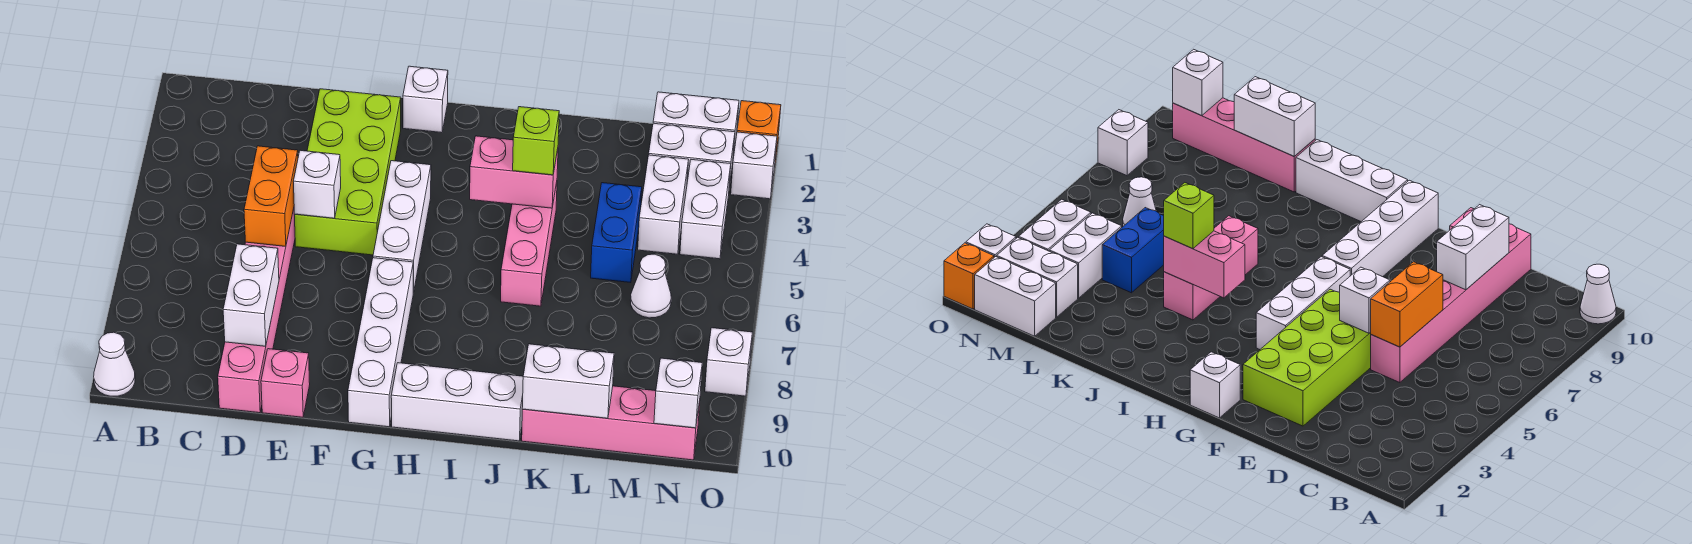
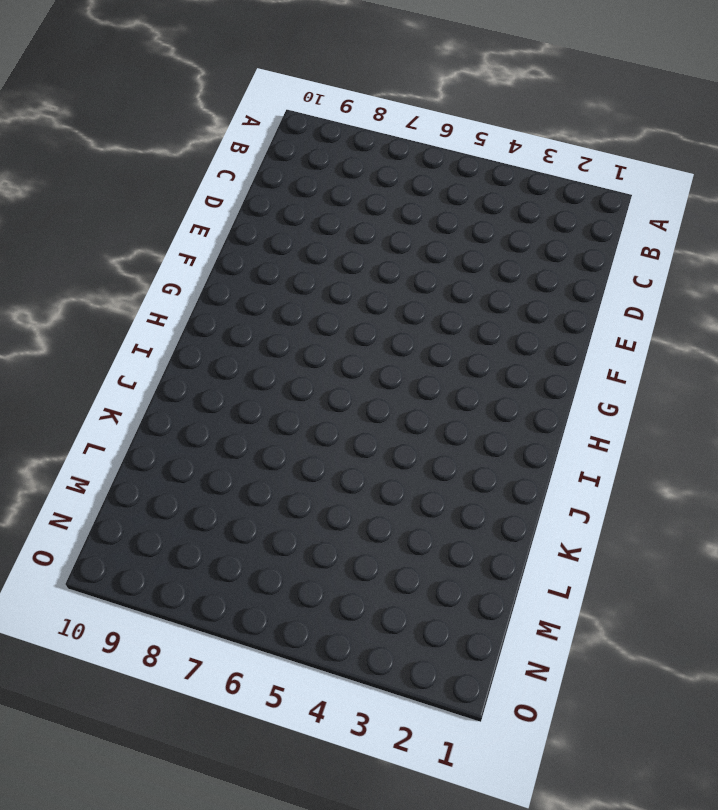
none -> white 1x1 cone [94,332,135,396]
none -> pink 1x6 brick [218,209,295,413]
none -> lime 2x4 brick [294,89,401,255]

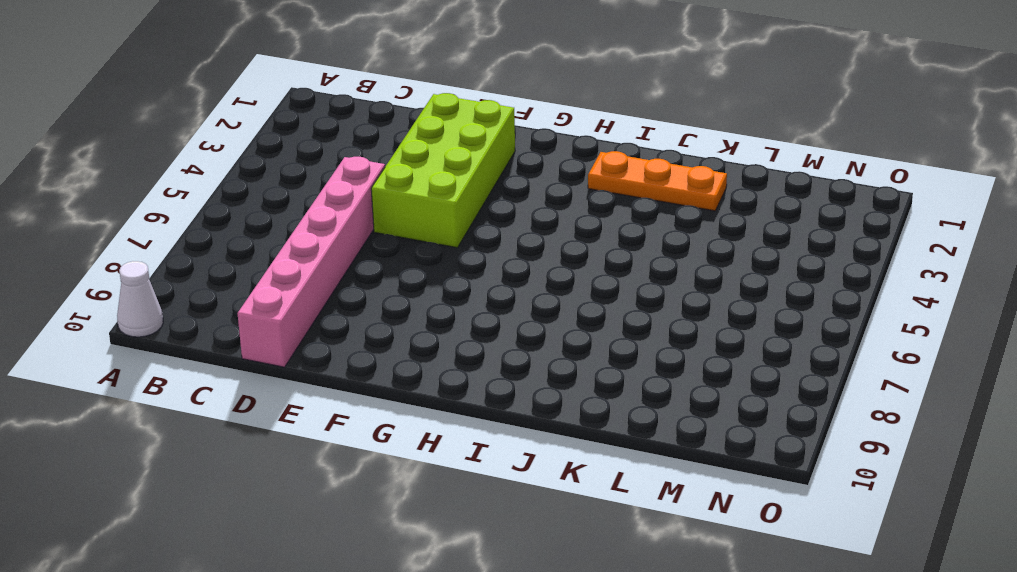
orange 1x3 plate [588,151,727,211] -> none
none -> pink 1x1 brick [261,349,310,417]
none -> white 1x1 brick [403,66,448,133]
none -> white 1x3 brick [373,161,431,292]

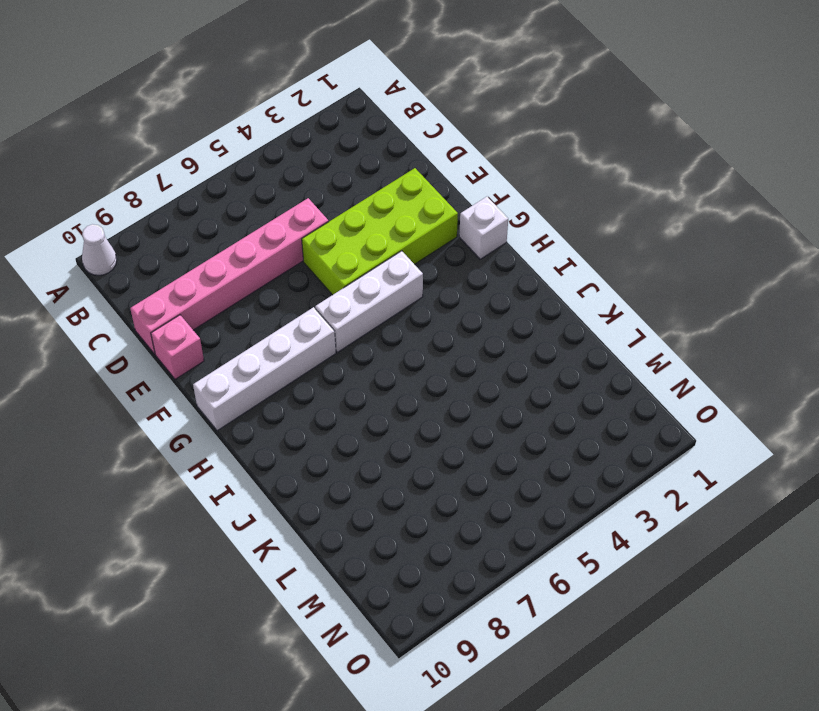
none -> white 1x3 brick [391,363,523,441]
none -> pink 1x3 brick [501,182,557,306]
none -> pink 1x4 brick [522,386,700,460]

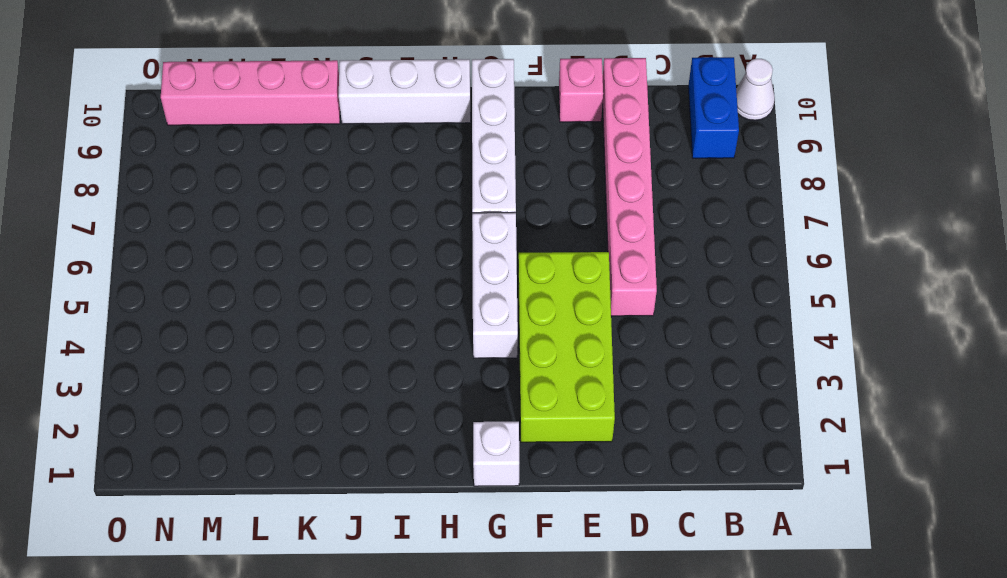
blue 1x2 brick [688,57,739,158] -> blue 1x2 brick moved to [591,183,642,283]
none -> pink 1x3 brick [501,182,557,306]
none -> white 1x2 brick [653,92,739,158]
none -> white 1x2 brick [649,123,735,188]

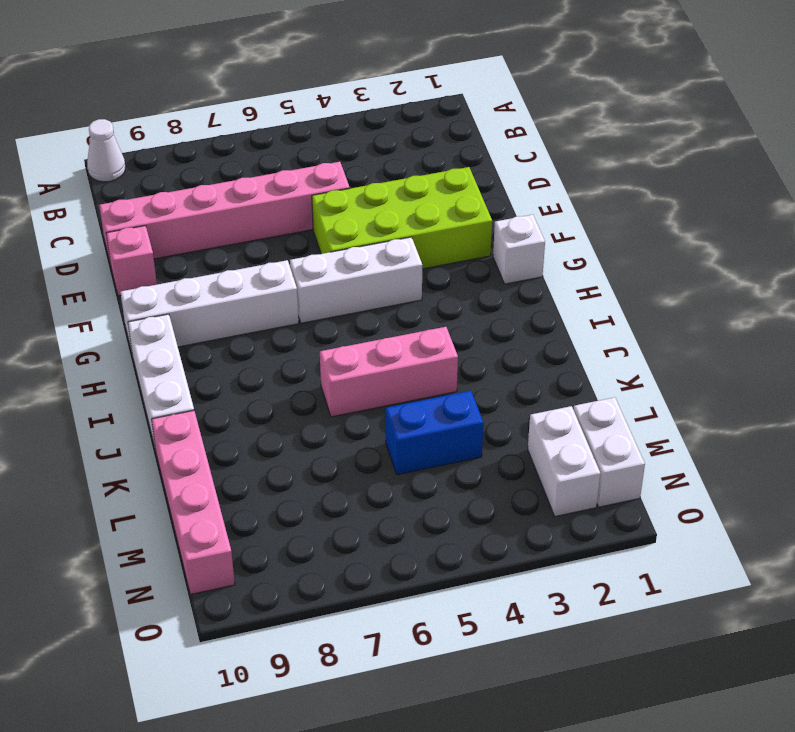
none -> white 1x2 brick [638,155,689,254]
none -> white 1x1 cone [631,254,671,318]
none -> white 1x2 brick [680,160,731,259]

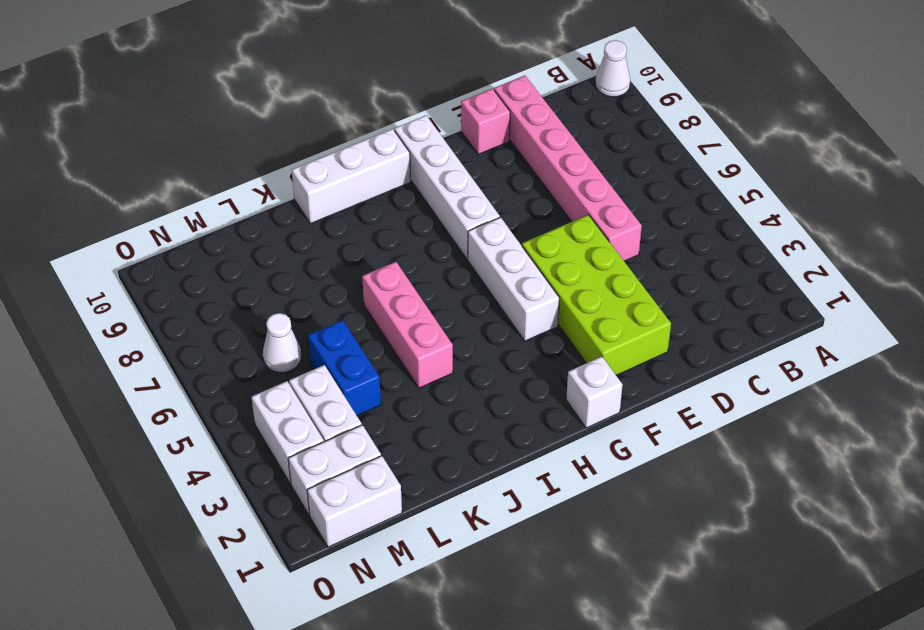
none -> pink 1x4 brick [522,386,700,460]
none -> orange 1x1 brick [737,101,781,160]
none -> white 1x1 brick [731,132,777,199]

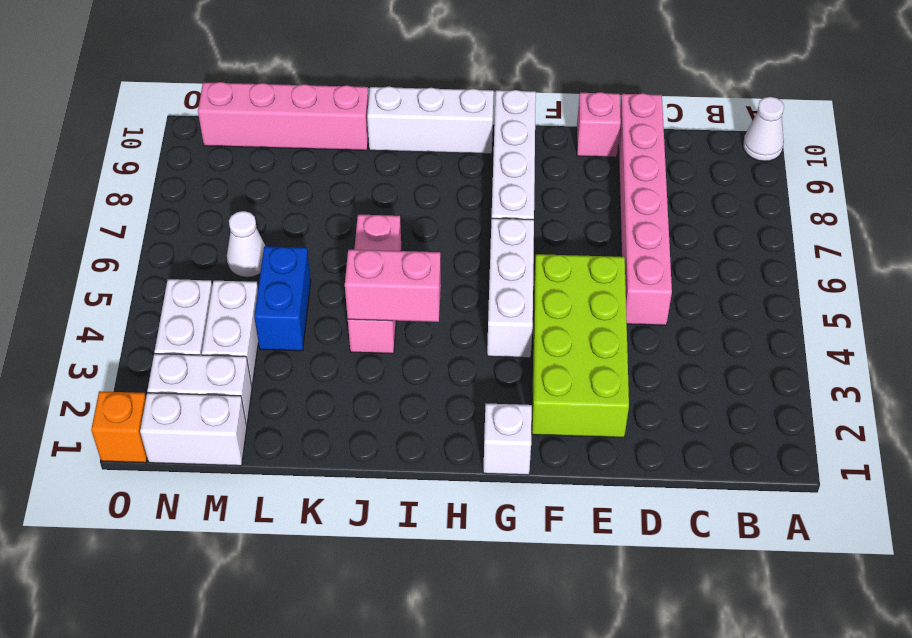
none -> white 1x1 brick [731,132,777,199]
none -> white 1x1 brick [705,328,752,396]
none -> orange 1x2 brick [244,146,298,246]

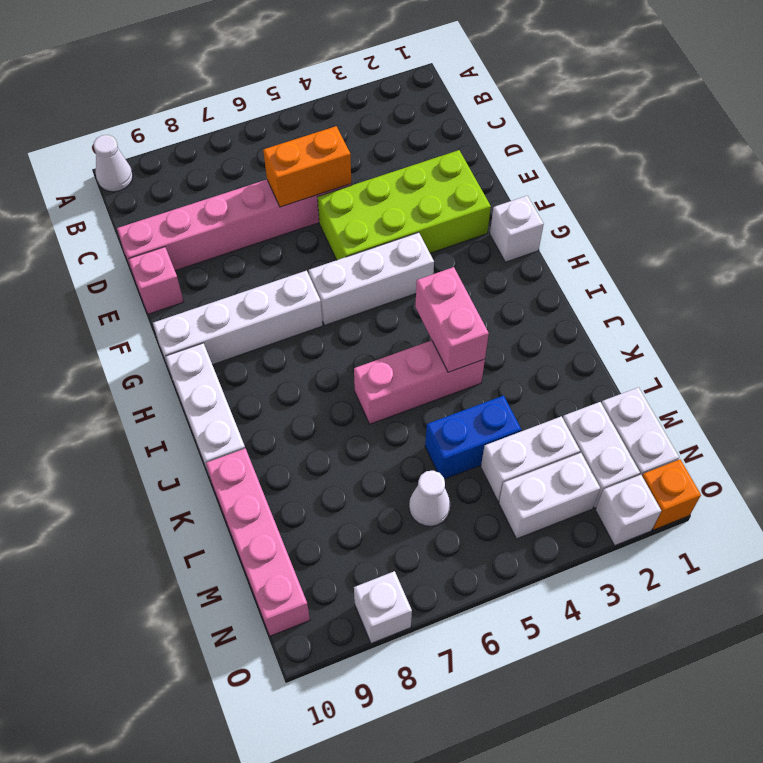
none -> white 1x2 brick [223,244,279,346]
none -> white 1x1 brick [294,150,341,218]
none -> white 1x2 brick [522,344,614,418]

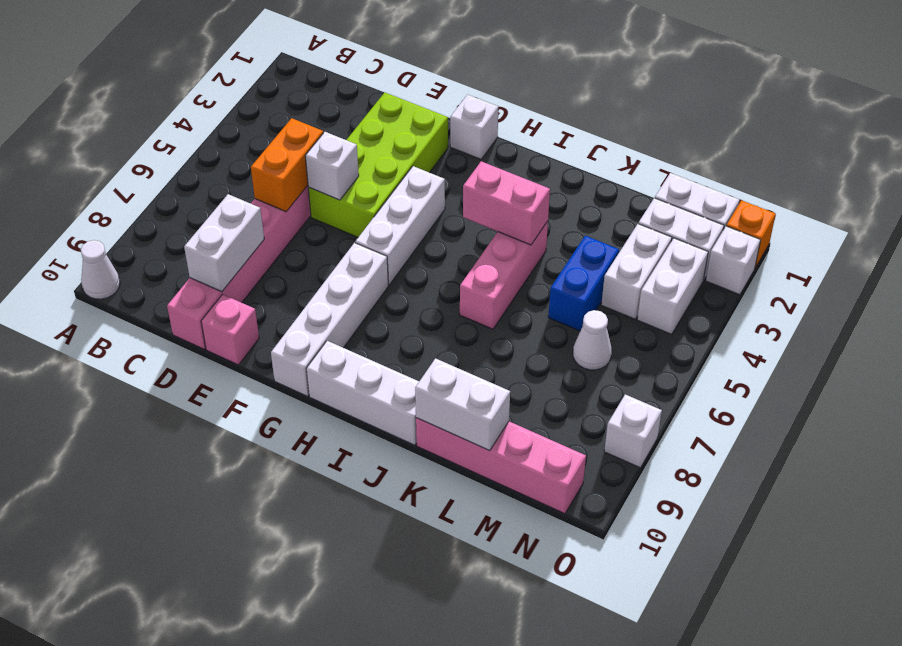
none -> white 1x1 brick [654,358,702,428]
none -> lime 1x1 brick [513,107,559,175]

